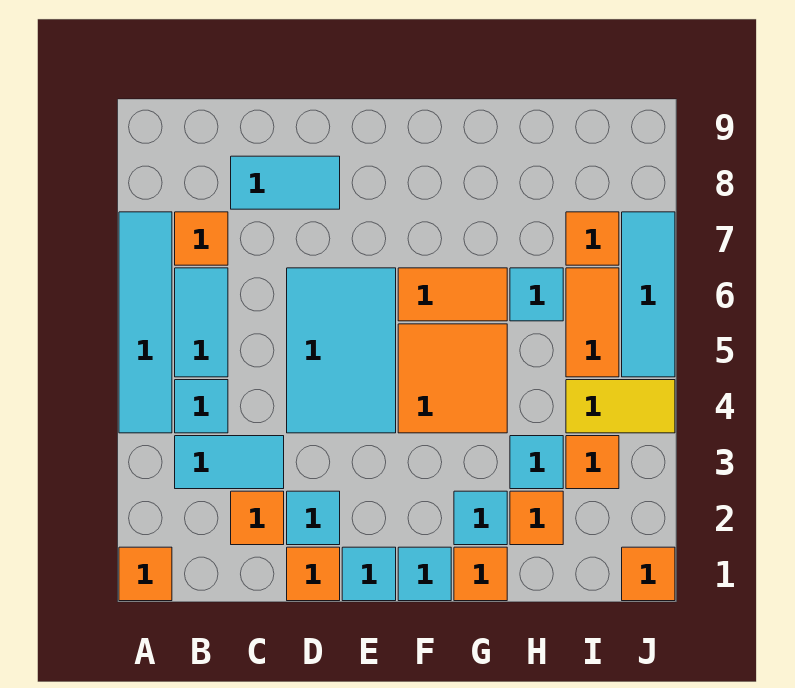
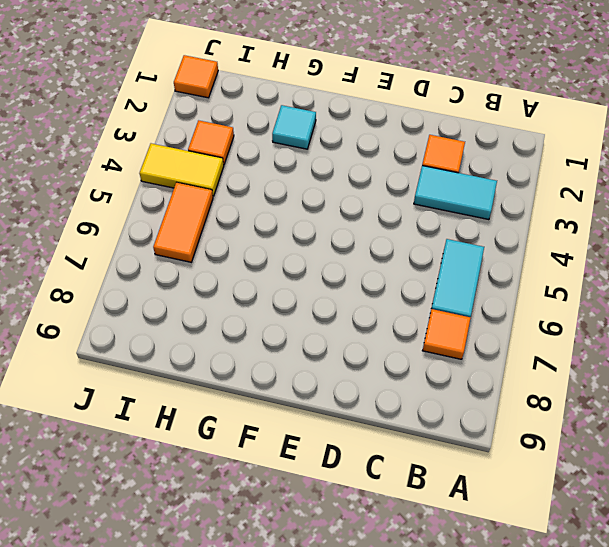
none -> orange 1x1 tile [119,547,172,601]
none -> cyan 1x4 tile [119,212,172,433]
none -> cyan 1x1 tile [175,380,228,433]

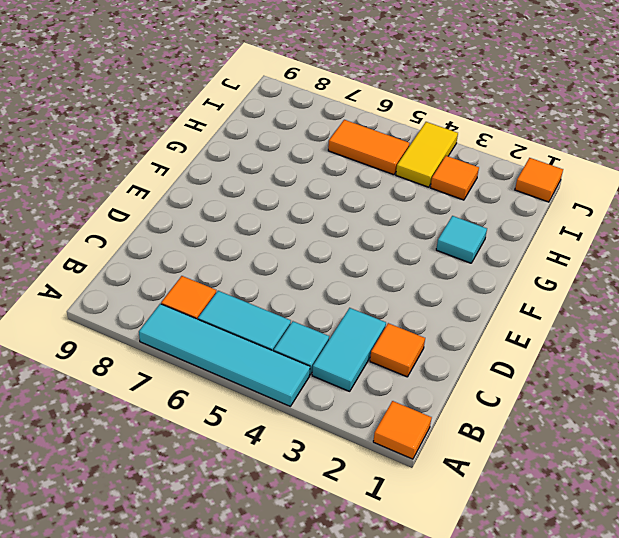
none -> cyan 1x2 tile [231,156,340,209]
none -> orange 1x1 tile [287,547,340,601]
none -> cyan 1x1 tile [287,491,340,545]

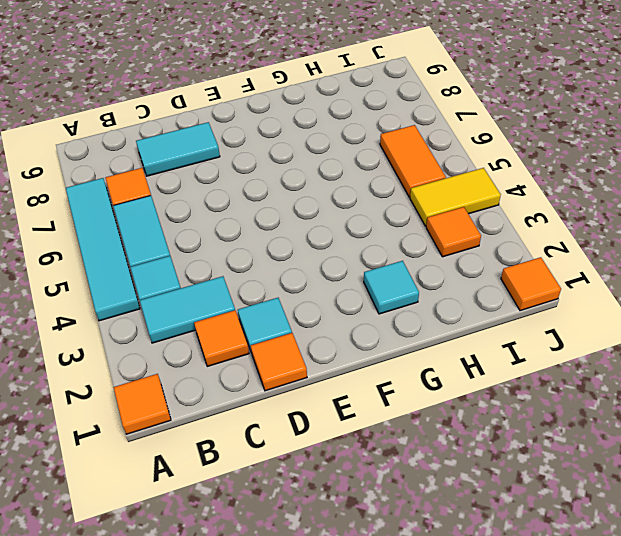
none -> cyan 2x3 tile [287,268,396,433]
none -> cyan 1x1 tile [342,547,396,601]
none -> cyan 1x1 tile [398,547,451,601]

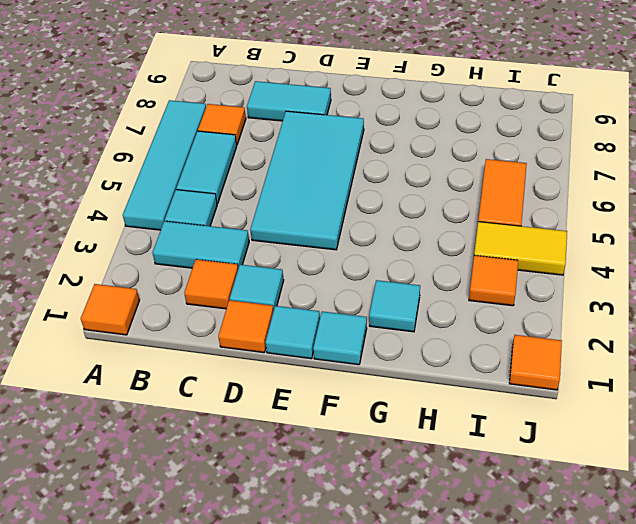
cyan 2x4 tile [250,111,364,250] -> cyan 2x3 tile [287,268,396,433]
none -> orange 2x2 tile [398,324,507,433]
none -> orange 1x2 tile [398,268,507,321]
none -> orange 1x1 tile [454,547,507,601]

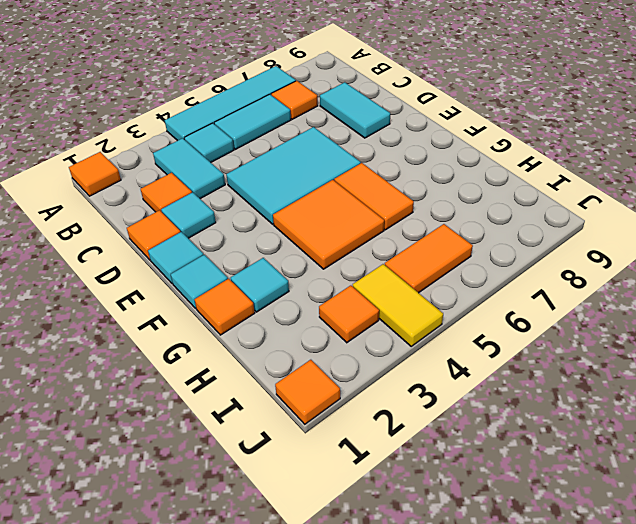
none -> orange 1x1 tile [510,491,563,545]
none -> cyan 1x1 tile [510,436,563,489]
none -> cyan 1x1 tile [510,268,563,321]

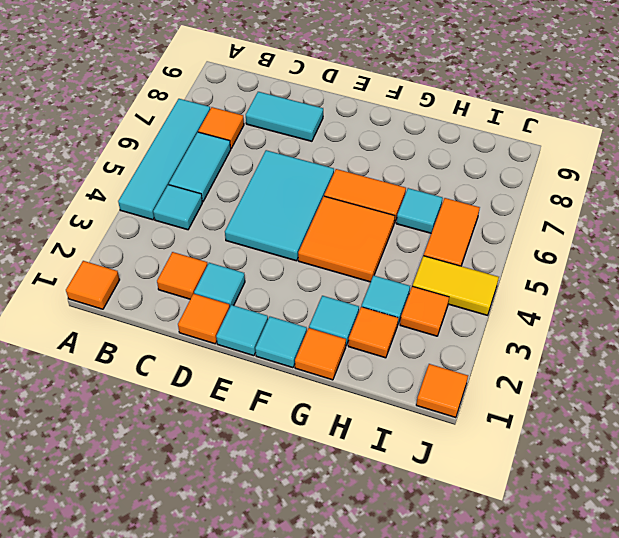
none -> cyan 1x2 tile [175,436,284,489]
none -> orange 1x1 tile [566,212,619,265]
none -> cyan 1x3 tile [622,212,675,377]

